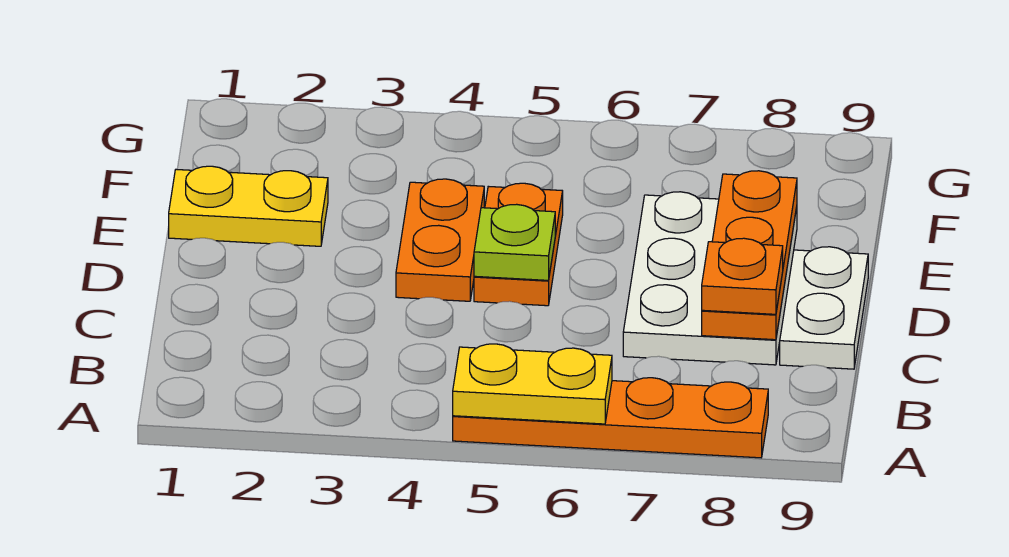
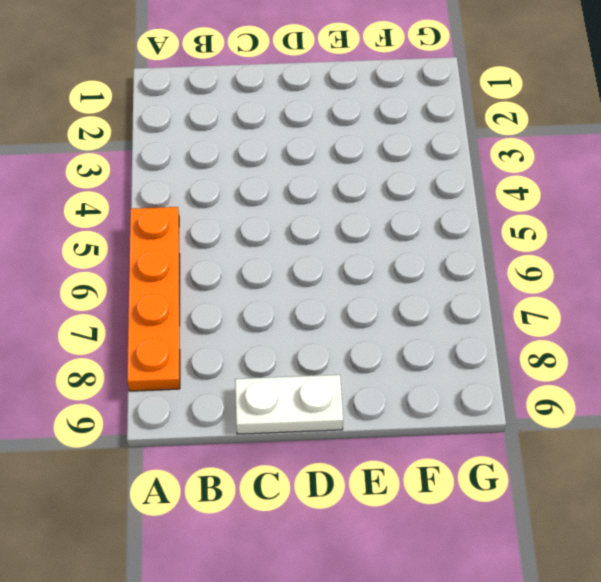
none -> white 2x3 plate [623,192,797,365]
none -> orange 1x2 plate [396,179,484,301]

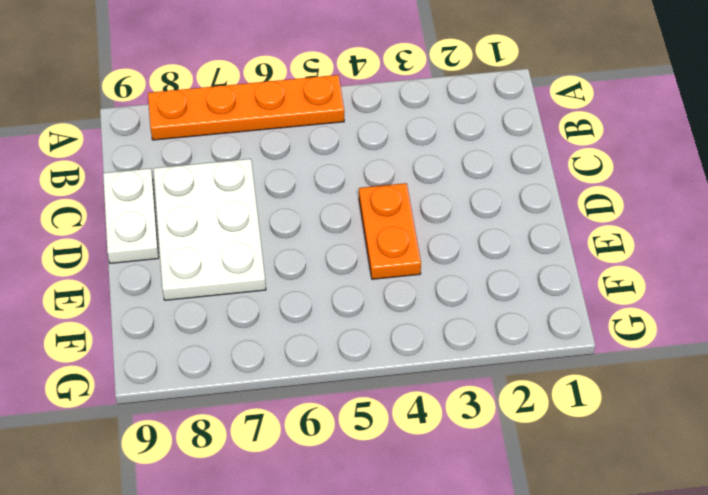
none -> orange 1x2 plate [474,183,563,306]
none -> yellow 1x2 plate [169,166,328,246]

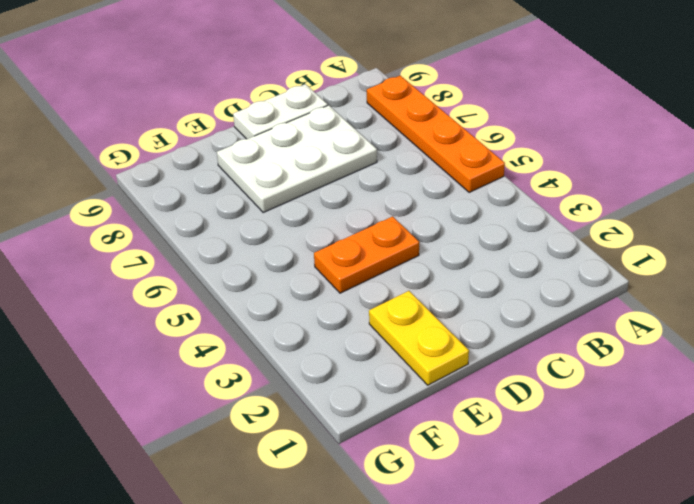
none -> orange 1x2 plate [474,183,563,306]
none -> yellow 1x2 plate [453,344,612,424]

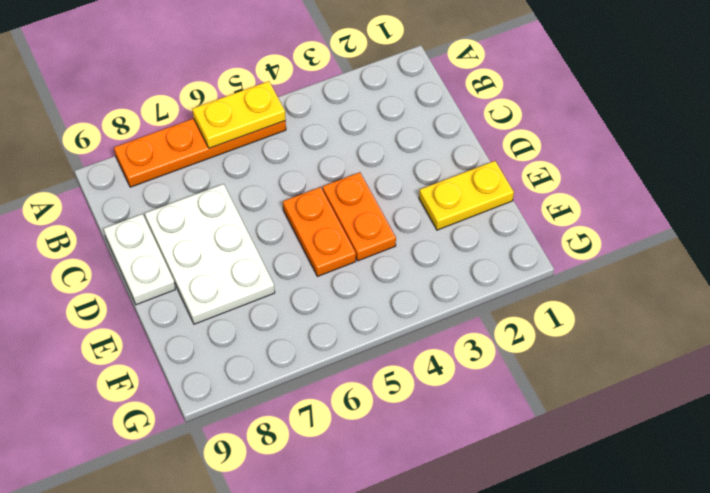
none -> orange 1x3 plate [702,171,797,340]
none -> lime 1x1 plate [474,204,555,280]

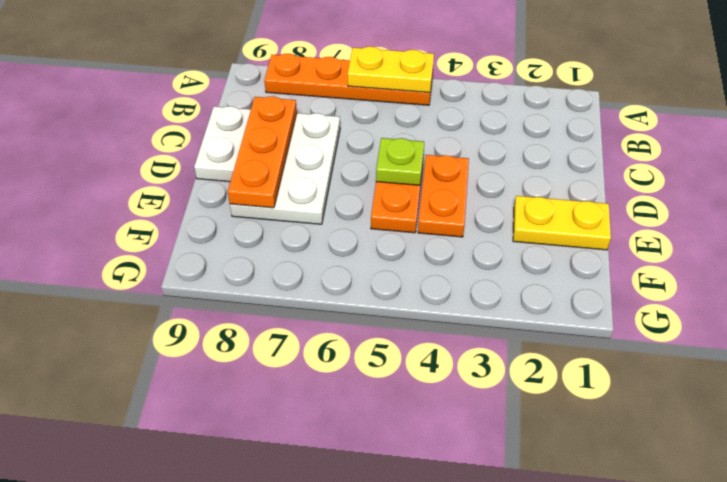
none -> orange 1x1 plate [702,238,783,314]

